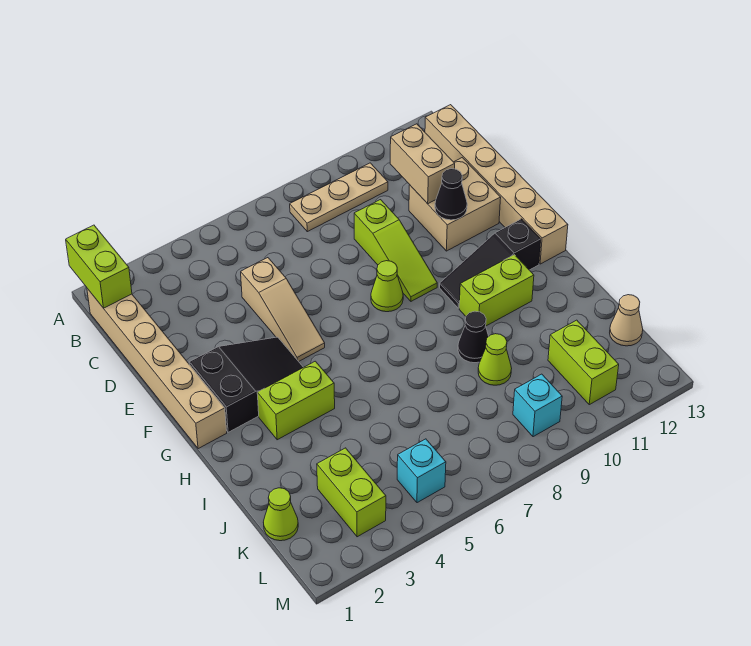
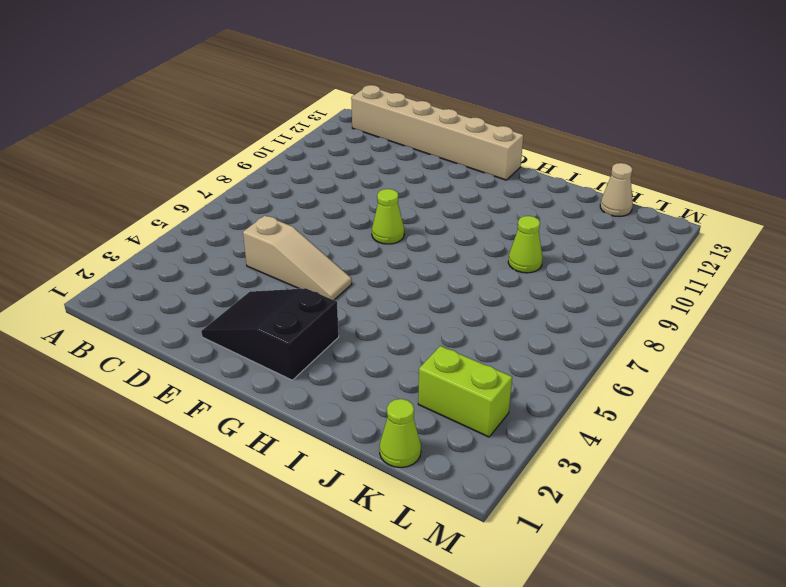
black 2x3 slope [201,288,339,380] -> black 2x3 slope turned to [189,337,303,432]
none -> tan 1x6 brick [87,288,227,449]
none -> tan 1x3 plate [290,163,388,232]
none -> lime 1x3 slope [354,200,437,301]

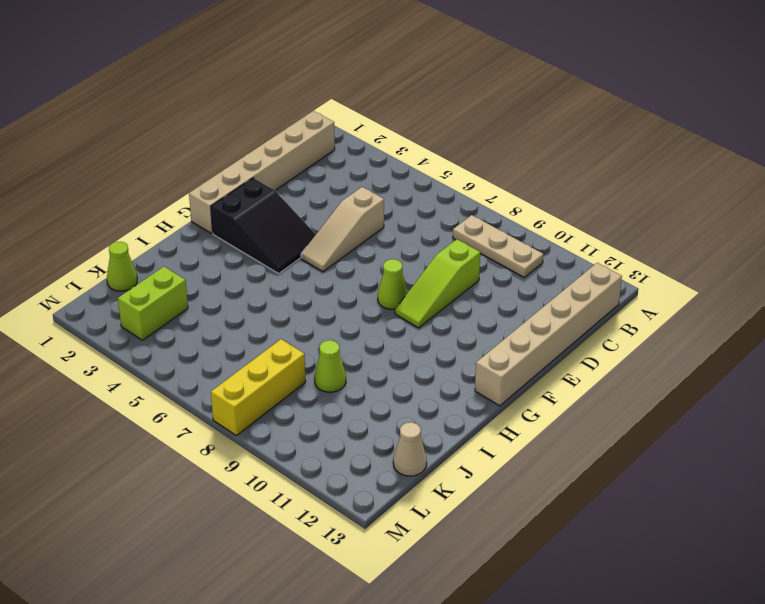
yellow 1x3 brick [211,339,306,435] -> none
none -> tan 2x2 brick [409,158,501,251]
none -> black 1x3 slope [440,219,541,308]
none -> lime 1x2 brick [257,361,335,440]

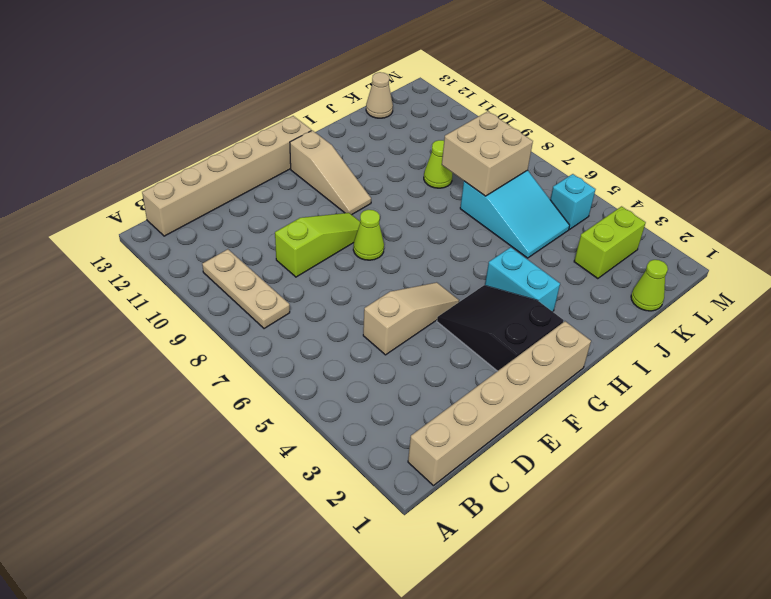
tan 1x3 slope [290,130,371,215] -> black 1x3 slope [440,219,541,308]
cyan 1x2 brick [485,247,560,312] -> lime 1x2 brick [257,361,335,440]
cyan 2x3 slope [460,170,570,258] -> none
tan 2x2 brick [442,111,533,196] -> tan 2x2 brick moved to [409,158,501,251]
none -> lime 1x2 brick [459,255,534,326]
none -> black 1x1 cone [458,311,489,363]
none -> lime 1x2 brick [548,320,619,405]

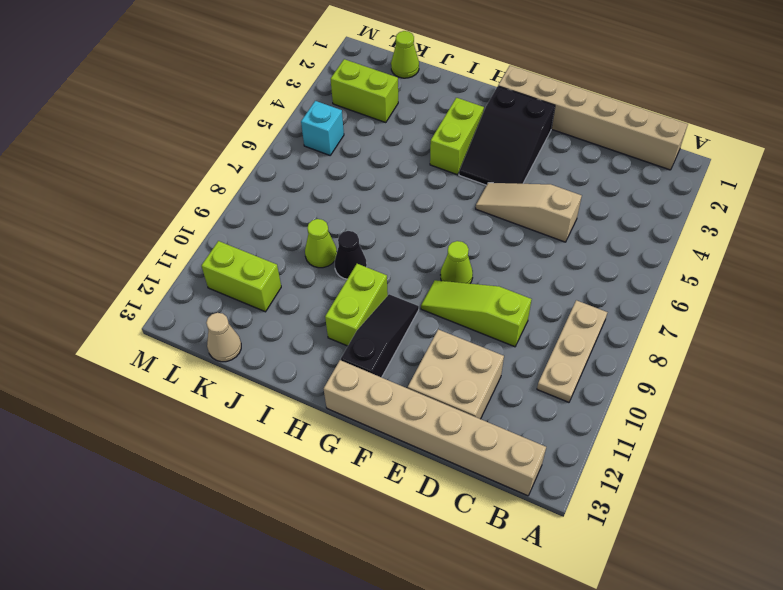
none -> cyan 1x1 brick [513,374,562,437]
none -> lime 1x2 brick [66,225,132,308]
none -> tan 1x2 brick [390,124,455,204]

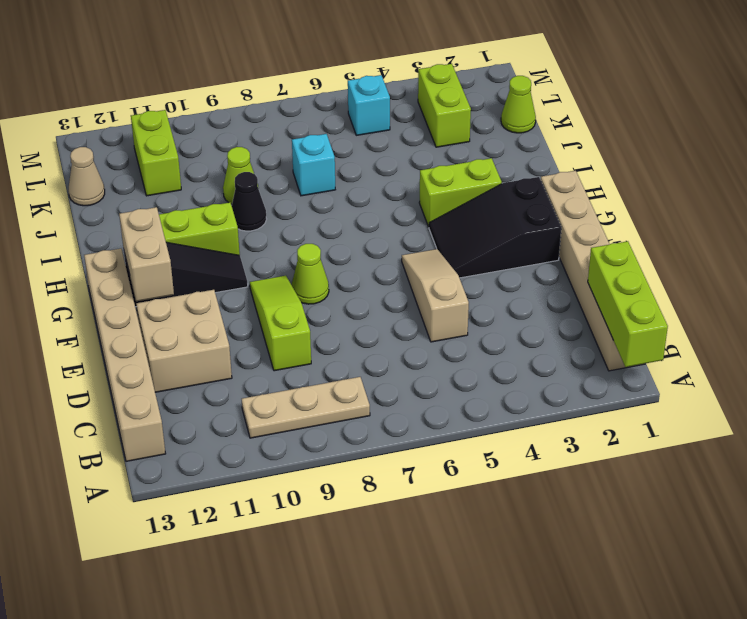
lime 1x3 brick [588,241,668,367] -> lime 1x2 brick [66,225,132,308]
tan 1x2 brick [119,207,174,301] -> tan 1x2 brick moved to [390,124,455,204]
cyan 1x1 brick [292,134,335,196] -> cyan 1x1 brick moved to [513,374,562,437]
none -> black 1x1 cone [435,169,467,220]

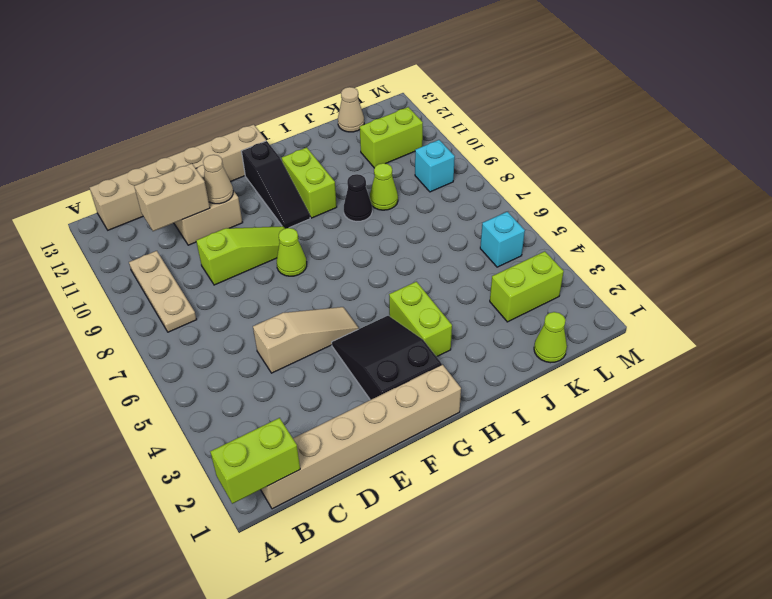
tan 1x1 cone [203,155,233,204] -> black 1x1 cone [435,169,467,220]

